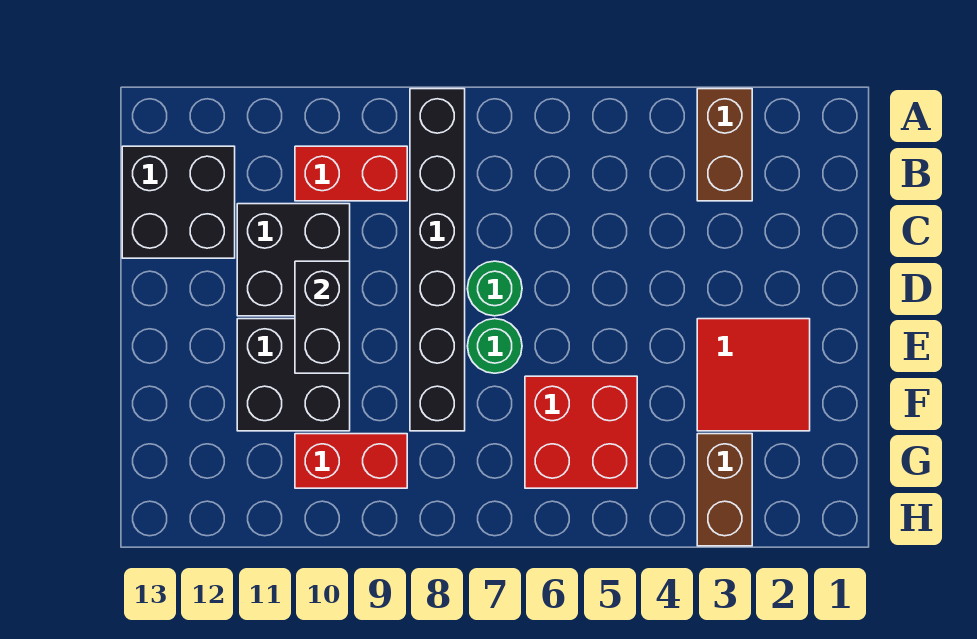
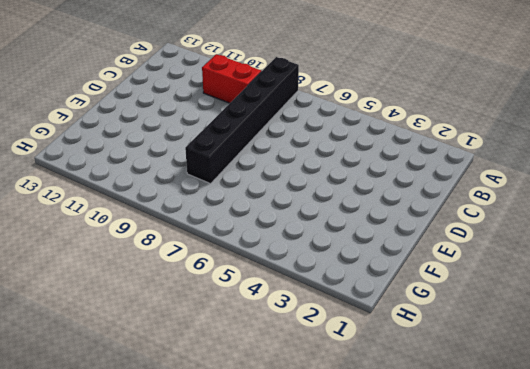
none -> brown 1x2 brick [697,89,752,201]
none -> black 2x2 brick [122,146,235,258]
none -> black 2x2 brick [237,204,350,316]

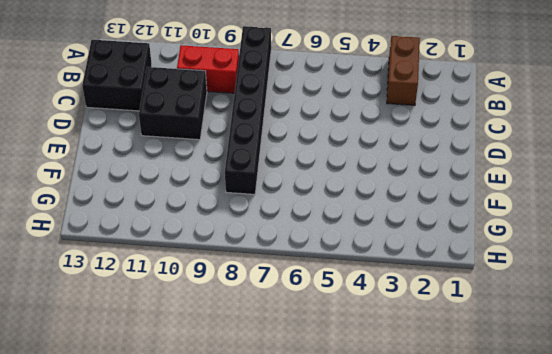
none -> green 1x1 round brick [467,261,522,316]
none -> red 2x2 tile [697,319,810,431]
none -> green 1x1 round brick [468,319,522,373]

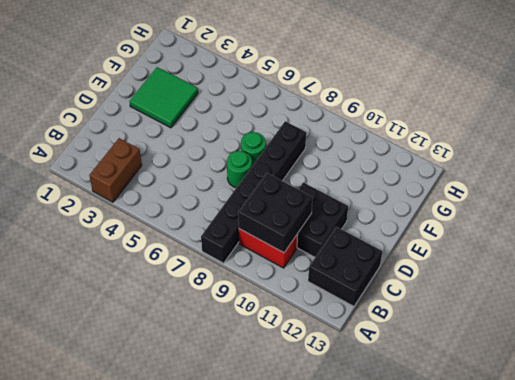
black 2x2 brick [238,173,313,253] -> black 2x2 brick moved to [237,319,350,431]
green 2x2 tile [129,67,198,128] -> red 2x2 tile [697,319,810,431]
none -> red 2x2 brick [525,376,637,488]
none -> brown 1x2 brick [697,434,752,546]
none -> red 1x2 brick [295,434,407,488]

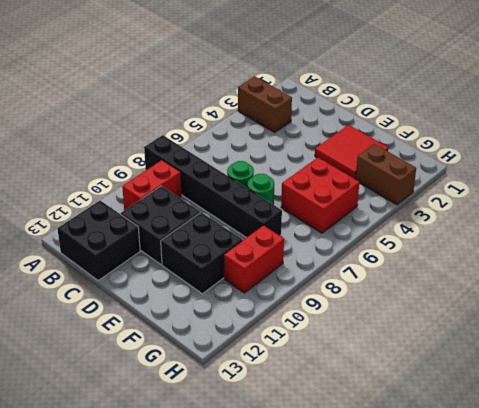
none -> black 1x2 brick [295,261,350,373]

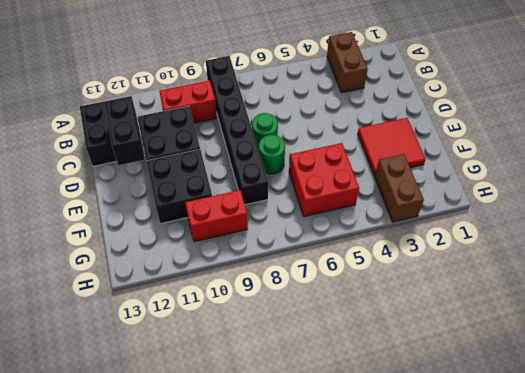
black 1x2 brick [104,97,145,165] -> black 1x2 brick moved to [295,261,350,373]

